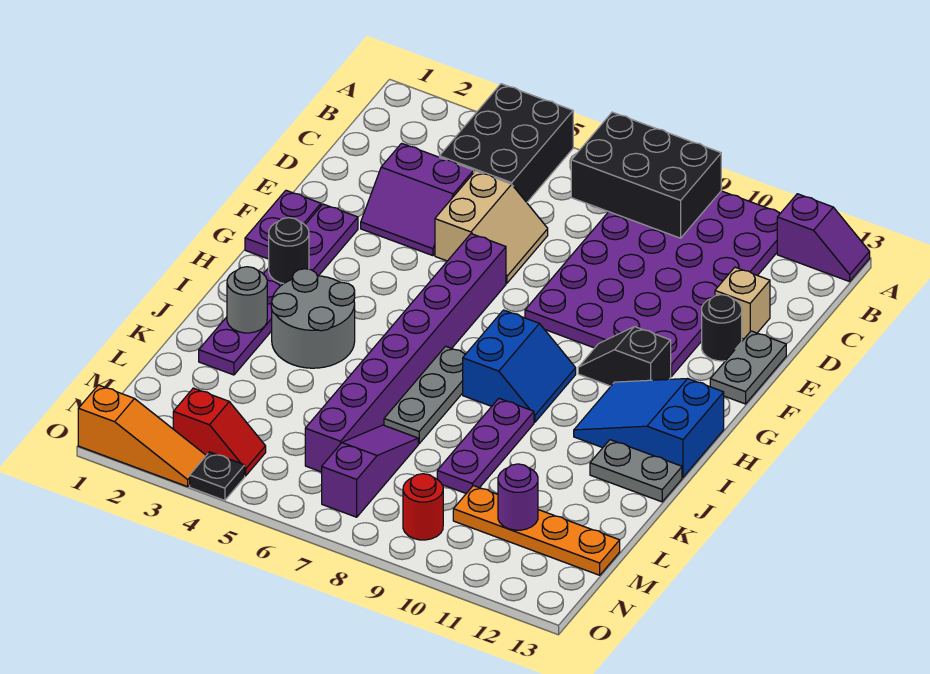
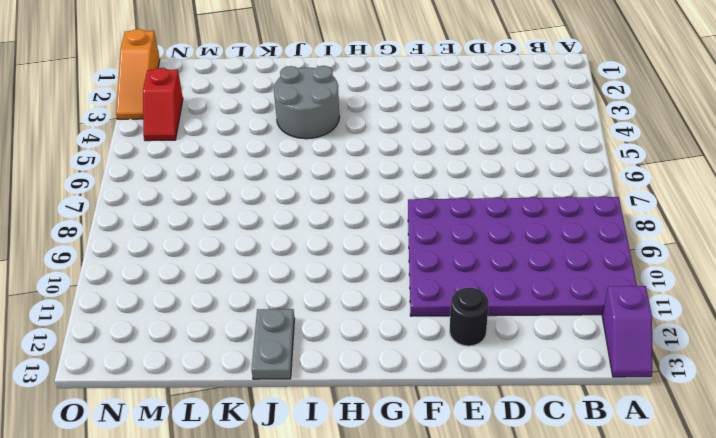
none -> black 2x3 brick [439,84,573,202]
none -> purple 2x2 slope [361,143,474,256]
none -> tan 2x2 slope [435,171,548,283]

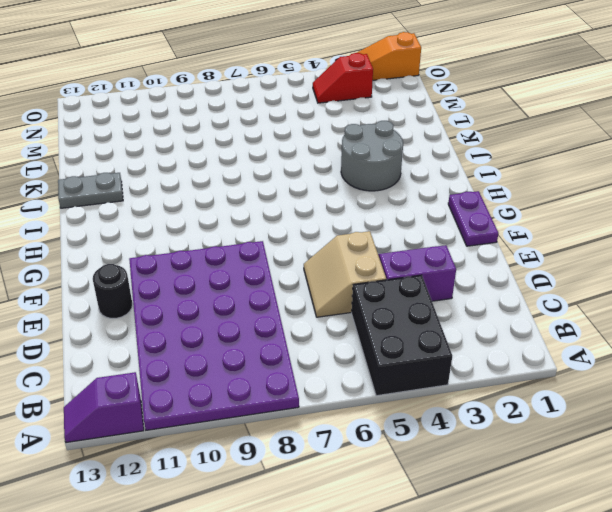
none -> tan 1x1 brick [715,267,770,339]
none -> grey 1x2 plate [710,331,786,404]
none -> purple 1x6 plate [199,204,358,375]

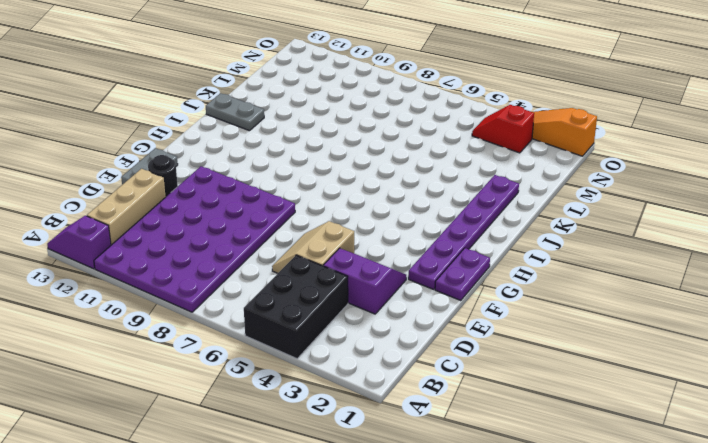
tan 1x3 brick [87,169,166,245] -> tan 1x1 brick [715,267,770,339]
none -> purple 1x8 brick [305,234,506,472]
none -> black 1x2 slope [578,327,671,386]
none -> blue 2x2 slope [463,310,576,422]

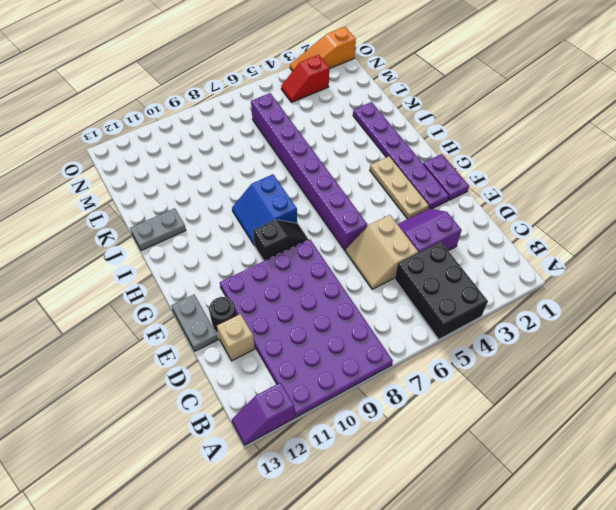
tan 1x3 plate [370,156,429,219] -> none
black 1x2 slope [253,220,309,261] -> black 1x2 slope moved to [578,327,671,386]
none -> blue 2x3 slope [574,379,724,477]
none -> grey 2x2 round brick [271,269,355,368]
none -> grey 1x3 plate [384,346,465,444]

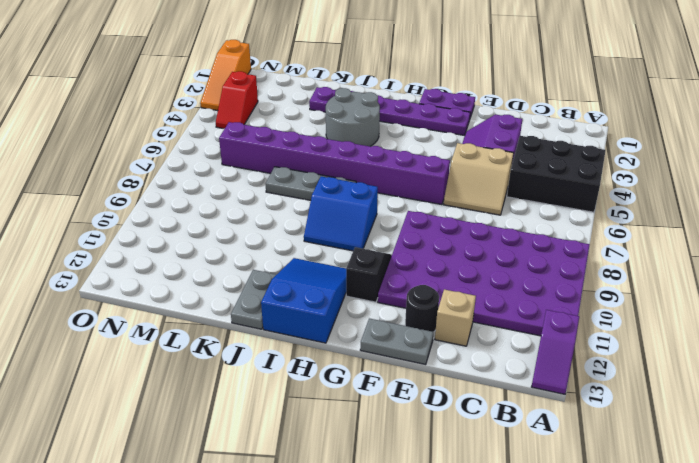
none -> purple 1x3 plate [437,399,534,493]
none -> purple 1x3 slope [322,425,418,517]
none -> orange 1x4 plate [453,486,620,575]

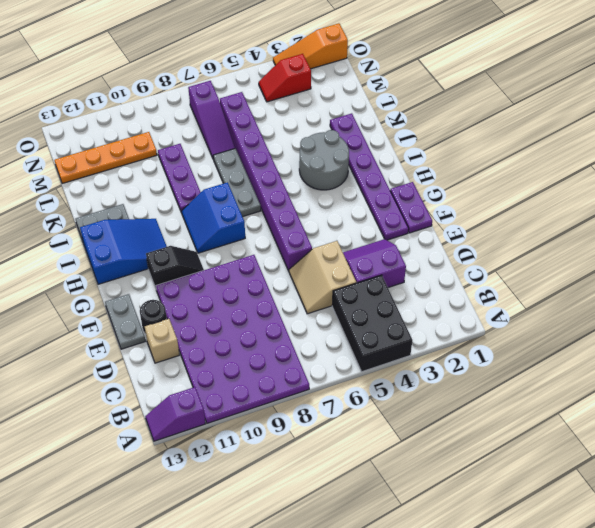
none -> red 1x1 round brick [403,474,443,540]
none -> black 1x1 plate [190,452,245,500]
none -> black 2x3 brick [571,112,721,238]

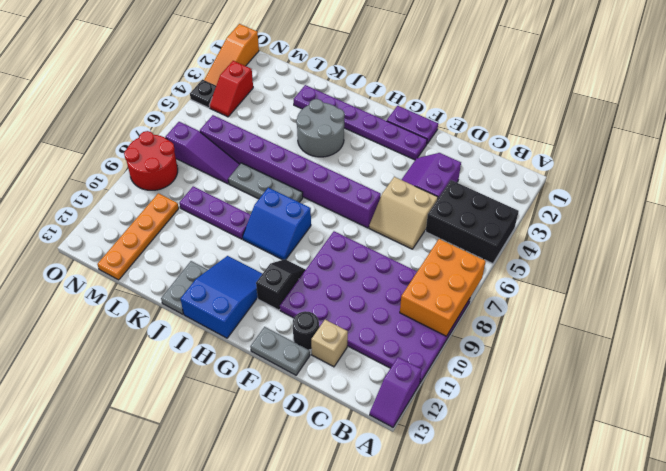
orange 2x3 brick [400,239,486,336] -> black 2x3 brick [571,112,721,238]
red 2x2 round brick [124,131,178,190] -> red 1x1 round brick [403,474,443,540]
none -> black 1x1 round brick [269,218,309,284]
none -> grey 1x1 round brick [227,267,267,333]
none -> purple 1x1 round brick [498,464,538,530]

